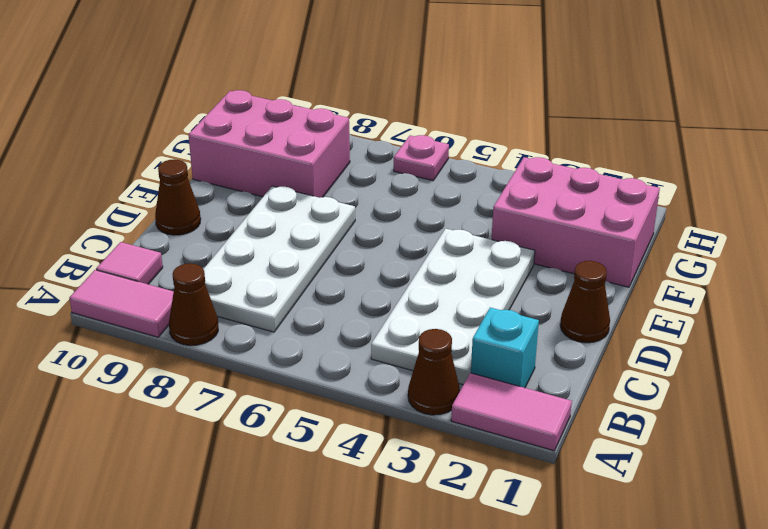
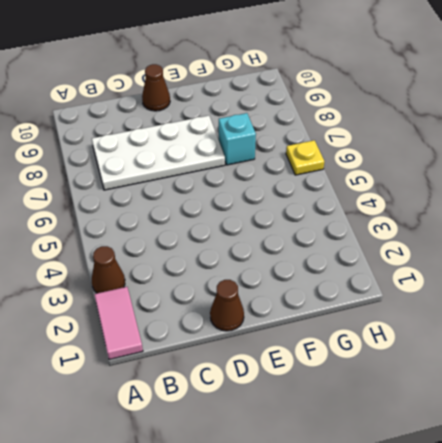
cyan 1x1 brick [219,113,256,165] -> cyan 1x1 brick moved to [471,308,539,388]
yellow 1x1 plate [286,140,324,175] -> pink 1x1 plate [394,135,449,181]
none -> brown 1x1 cone [169,263,218,345]
none -> pink 1x2 tile [69,270,174,337]
none -> white 2x4 plate [371,229,535,385]

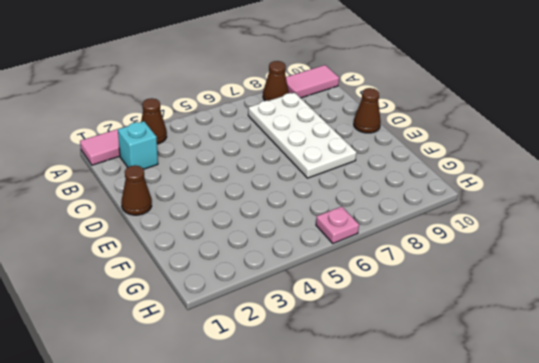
none -> white 2x4 plate [371,229,535,385]
none -> pink 1x1 tile [96,242,163,284]
none -> pink 2x3 brick [492,157,660,287]

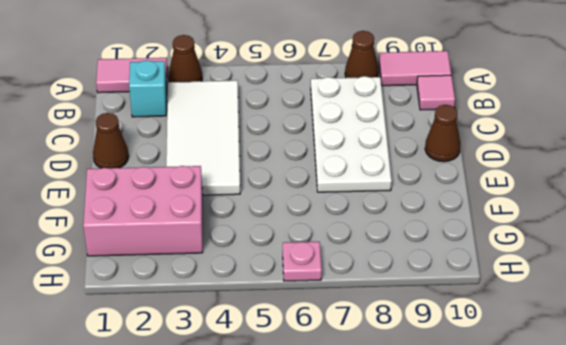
white 2x4 tile [166,80,240,195] -> white 2x4 plate [371,229,535,385]
none -> pink 2x3 brick [188,90,350,198]

